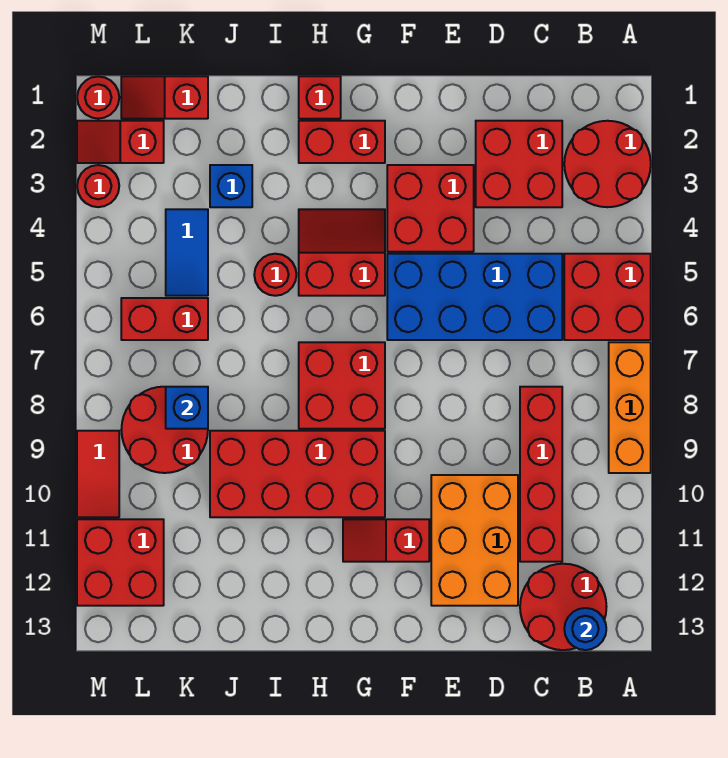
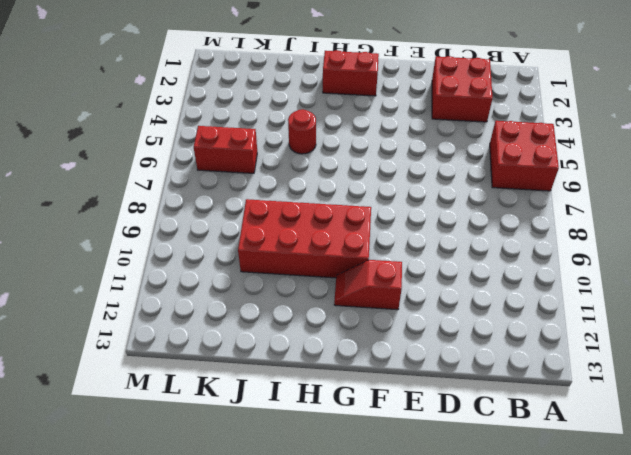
none -> red 2x2 round brick [564,121,651,207]
none -> orange 1x3 brick [609,342,651,473]
none -> red 2x2 round brick [520,564,606,650]

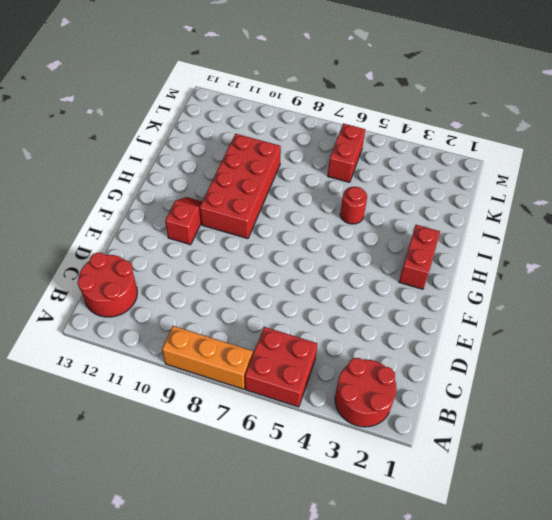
none -> red 2x2 brick [476,121,562,207]
none -> blue 2x4 brick [387,254,562,340]
none -> red 1x4 brick [520,387,562,562]

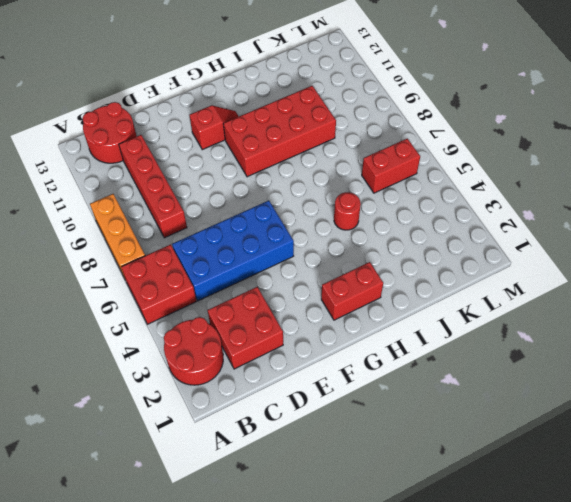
none -> orange 2x3 brick [431,475,518,606]
none -> red 2x2 brick [387,165,474,252]
none -> red 2x2 slope [299,209,385,296]

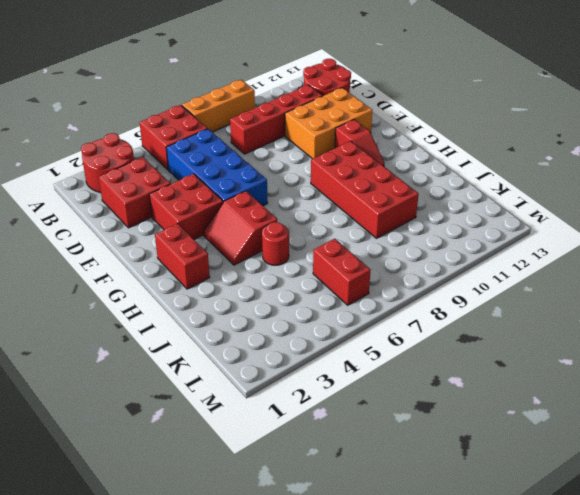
none -> red 2x2 brick [299,342,385,429]
none -> red 1x1 brick [299,76,341,119]
none -> blue 1x1 brick [210,165,252,207]

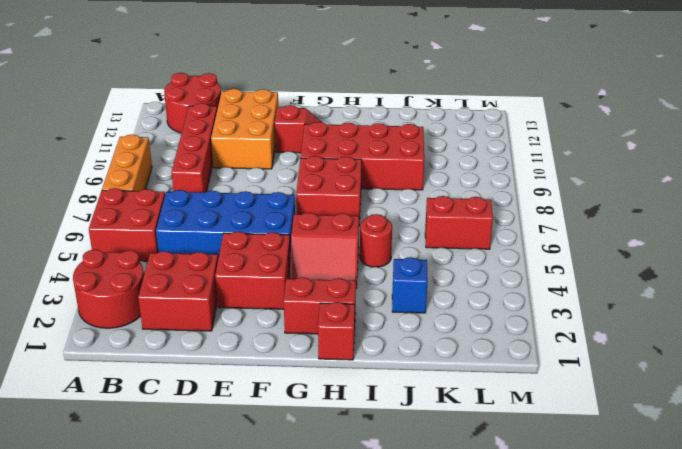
none -> red 1x2 slope [121,76,208,119]
none -> blue 1x2 tile [166,209,208,296]
none -> red 2x2 round brick [121,387,208,473]

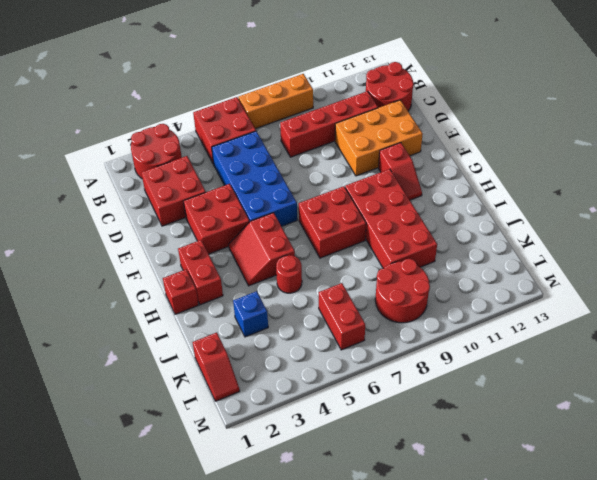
none -> blue 1x2 tile [166,209,208,296]
none -> red 1x2 slope [77,121,164,163]
none -> red 2x2 brick [77,519,164,606]

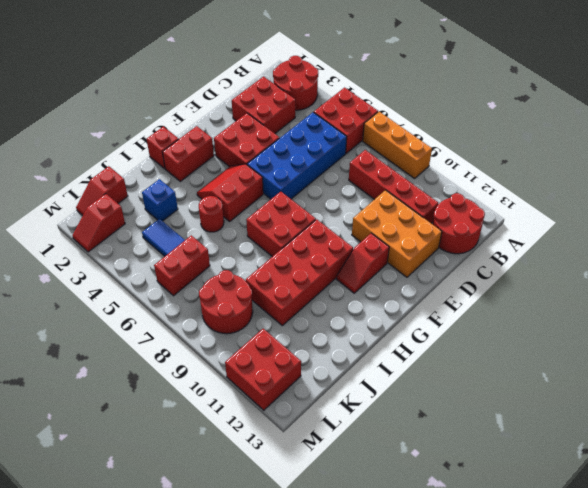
none -> red 1x1 round brick [77,77,119,119]
none -> red 1x1 round brick [77,165,119,207]
none -> red 1x2 tile [77,431,119,517]

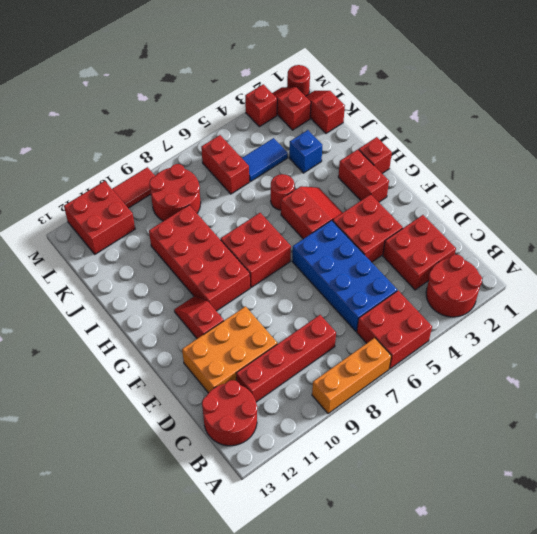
red 1x1 brick [245,84,277,127] -> red 1x1 round brick [77,165,119,207]
none -> blue 1x1 round brick [564,608,606,650]
none -> blue 1x1 brick [166,387,208,429]

